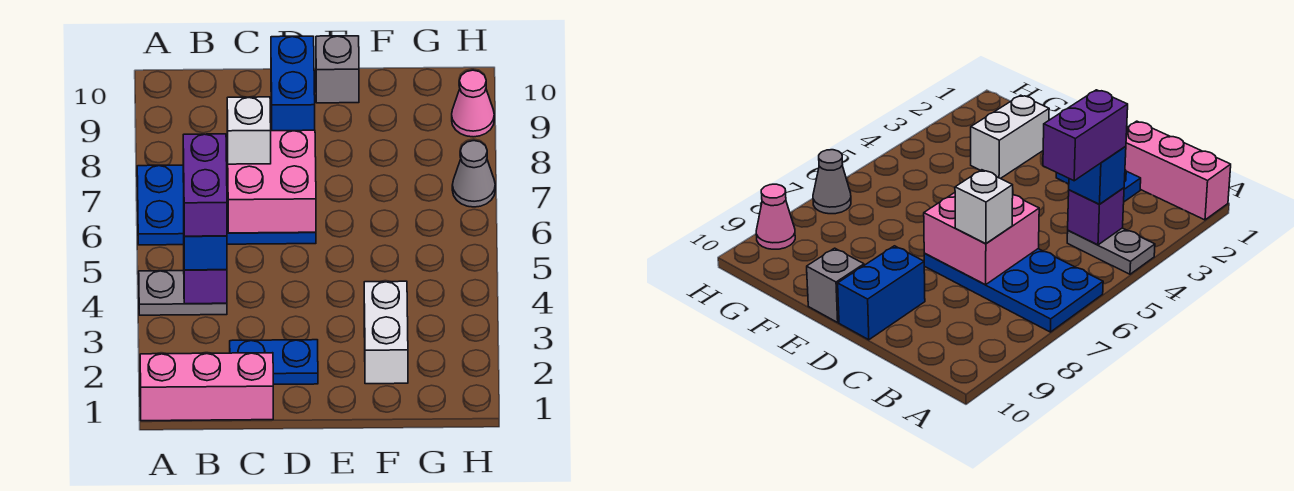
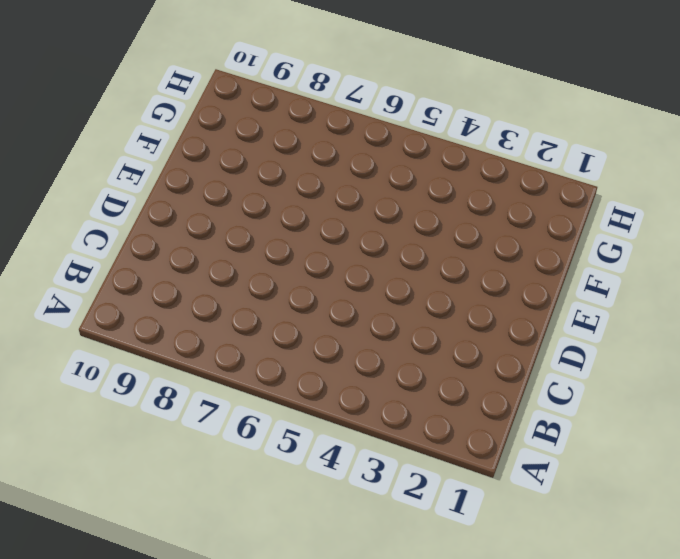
none -> pink 1x3 brick [140,353,273,421]
none -> grey 1x2 plate [139,271,227,315]
none -> blue 2x4 plate [137,165,316,245]

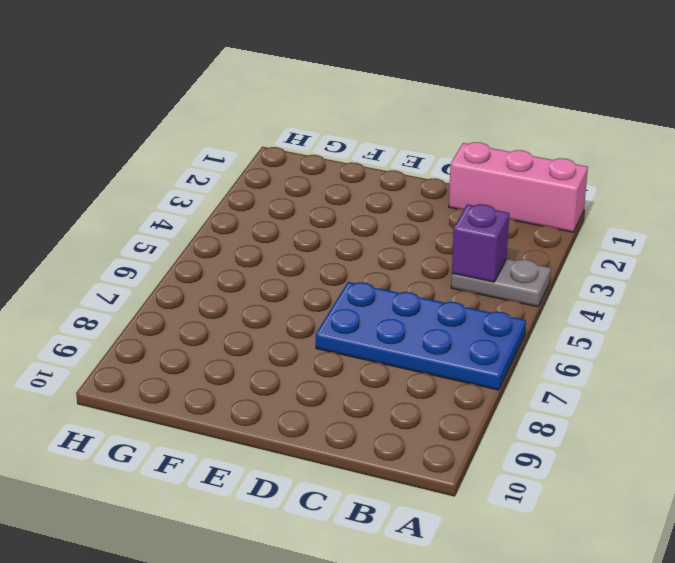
none -> blue 1x2 plate [230,340,318,385]
none -> blue 1x2 brick [271,36,315,131]
none -> grey 1x1 brick [316,36,359,103]

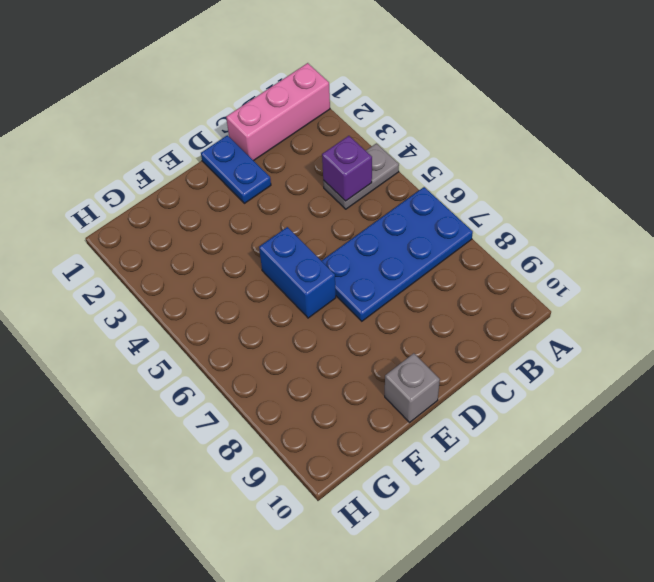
blue 1x2 plate [201,135,271,203] -> blue 1x2 plate turned to [230,340,318,385]
blue 1x2 brick [259,227,336,318] -> blue 1x2 brick moved to [271,36,315,131]
none -> white 1x2 brick [364,281,408,384]
none -> grey 1x1 cone [452,141,495,207]
none -> pink 1x1 cone [452,70,494,137]

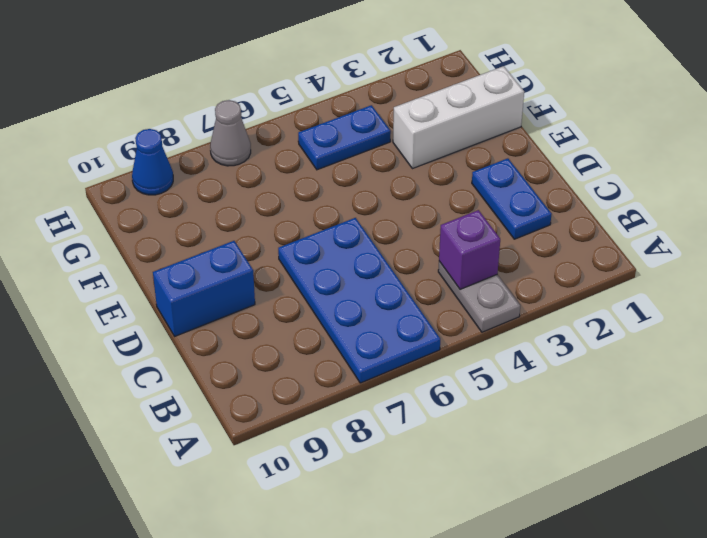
white 1x3 brick [393,66,524,169] -> white 1x2 brick [364,281,408,384]
blue 1x2 plate [298,105,391,170] -> none
blue 1x1 cone [132,129,173,195] -> pink 1x1 cone [452,70,494,137]
none -> pink 1x3 brick [140,353,273,421]
none -> grey 1x1 brick [316,36,359,103]
none -> pink 2x2 brick [227,130,316,233]

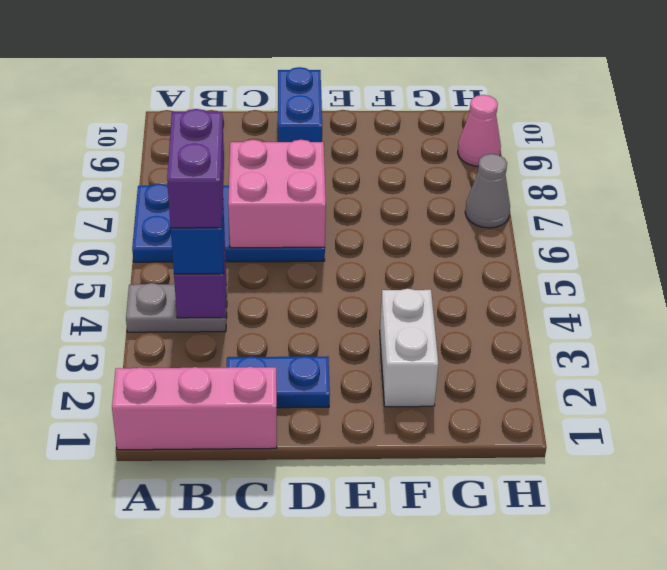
none -> grey 1x1 brick [316,36,359,103]
none -> white 1x1 brick [227,97,271,164]

